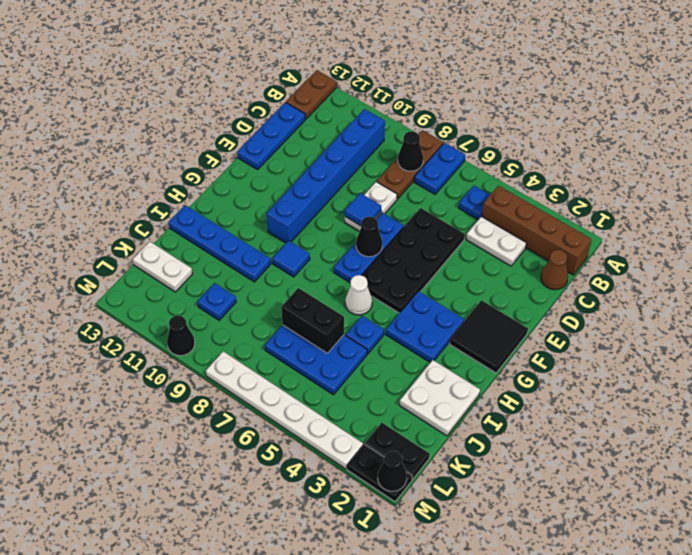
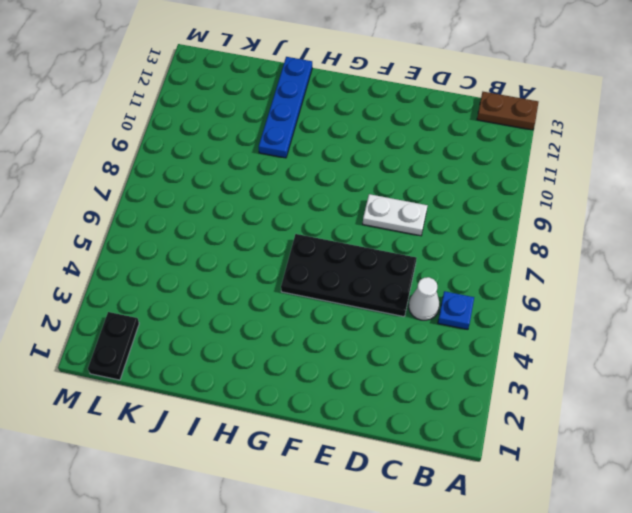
white 1x1 cone [409,277,439,320] -> white 1x1 cone moved to [345,275,372,315]
none -> blue 1x2 plate [414,143,465,194]
none -> brown 1x3 plate [377,130,443,199]
none -> brown 1x4 brick [482,186,591,275]
none -> blue 1x6 brick [267,109,385,243]

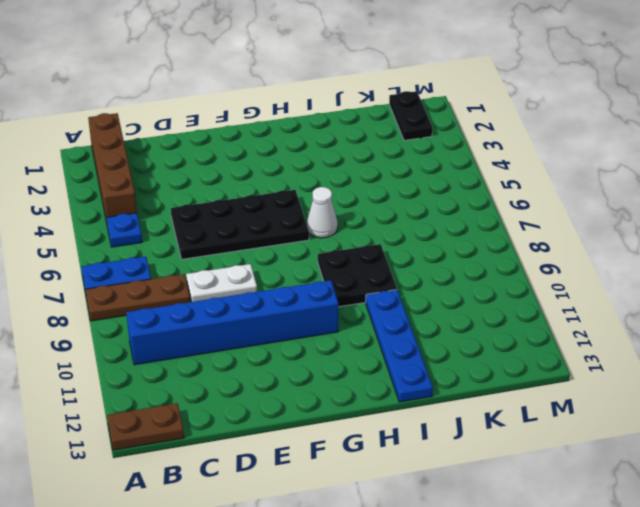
black 2x2 plate [318,244,397,307] -> blue 1x1 tile [272,240,310,277]
none -> brown 1x1 cone [541,250,568,290]
none -> white 1x2 plate [466,217,526,266]
none -> blue 1x3 plate [237,102,305,170]
none -> blue 1x3 plate [334,213,404,282]

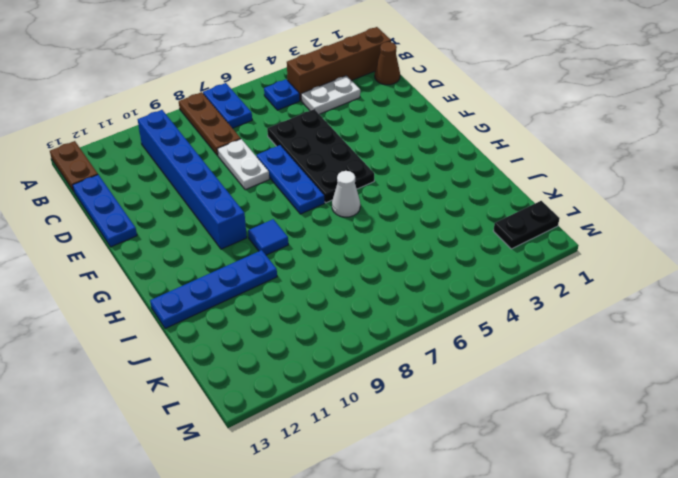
none -> black 2x2 tile [449,300,528,373]
none -> blue 2x2 plate [386,291,464,362]
none -> white 2x2 plate [400,360,480,436]
none -> blue 1x1 plate [346,316,384,354]

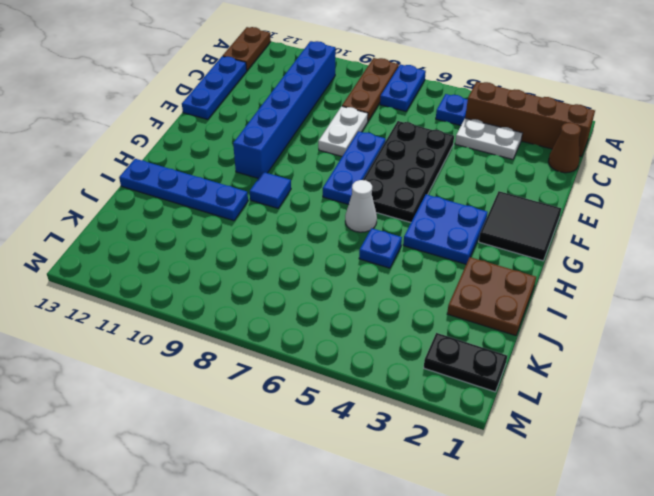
brown 2x2 plate [447,257,536,336] -> white 2x2 plate [400,360,480,436]
none -> blue 2x3 plate [265,325,367,395]
none -> blue 1x1 plate [198,283,236,320]
none -> white 1x2 plate [133,242,192,292]
none -> black 1x2 plate [347,444,412,502]

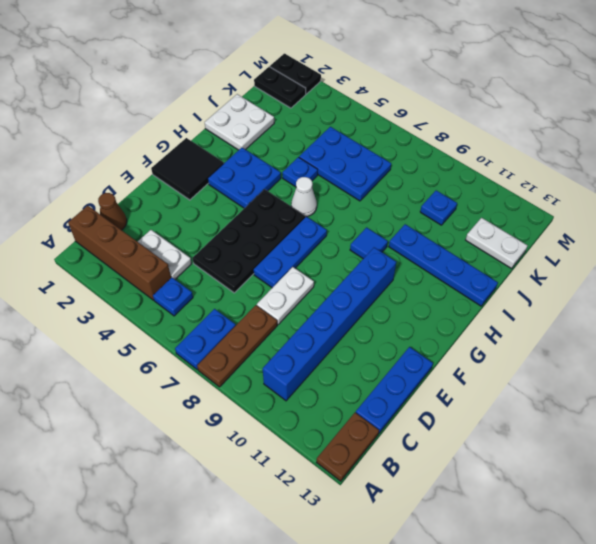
none -> white 1x6 plate [206,351,363,469]
none -> black 1x1 cone [167,316,195,356]
none -> black 1x1 cone [398,131,423,171]
none -> blue 1x1 tile [345,193,381,226]

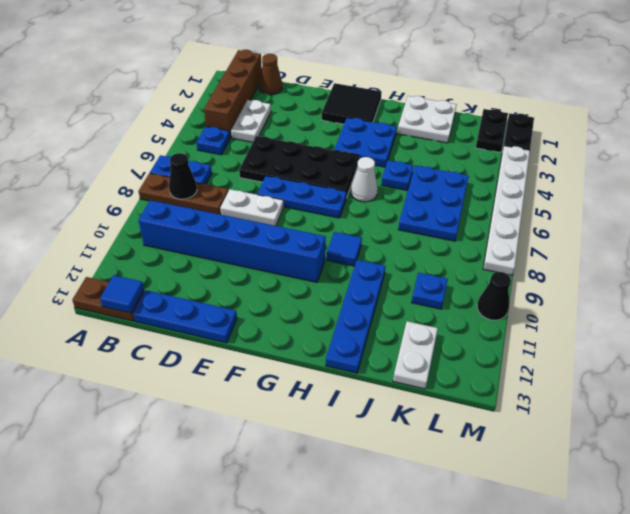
blue 1x1 tile [100,275,144,313] -> blue 1x1 tile moved to [345,193,381,226]
none -> black 1x1 cone [356,216,382,257]
none -> black 1x2 brick [281,288,344,353]
none -> black 1x1 cone [378,451,407,491]

